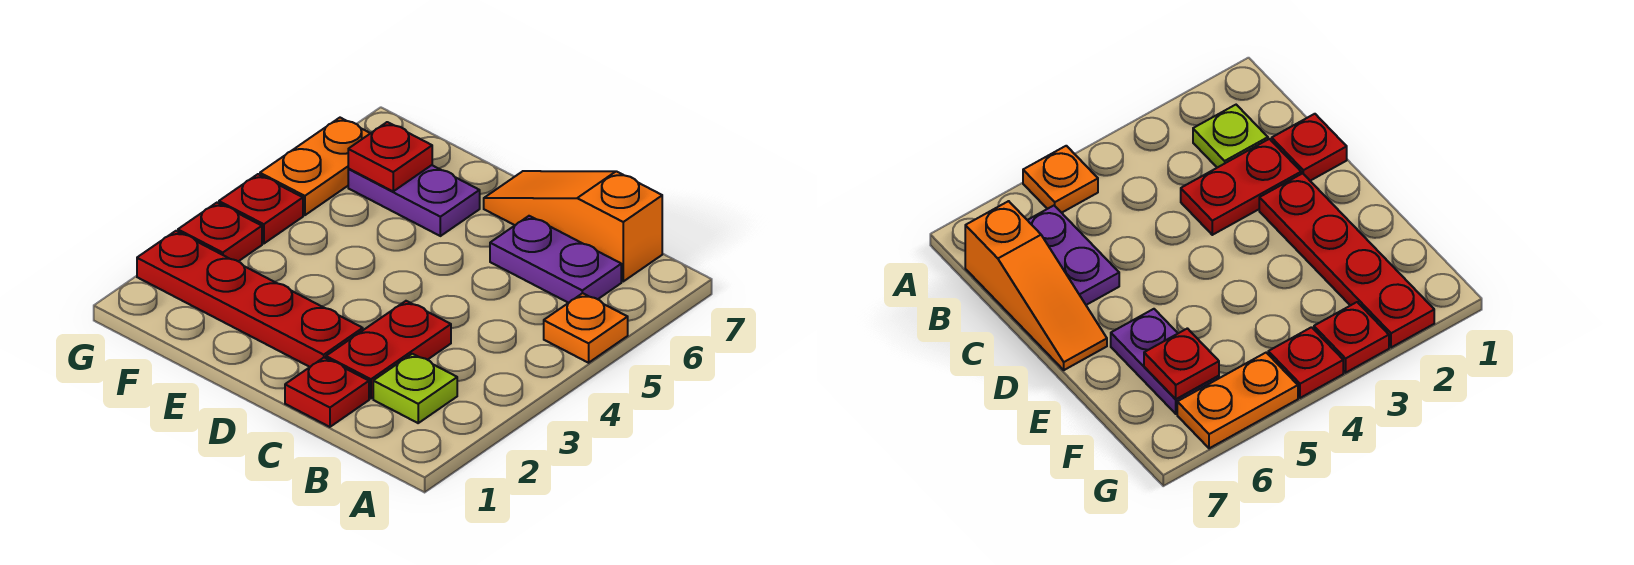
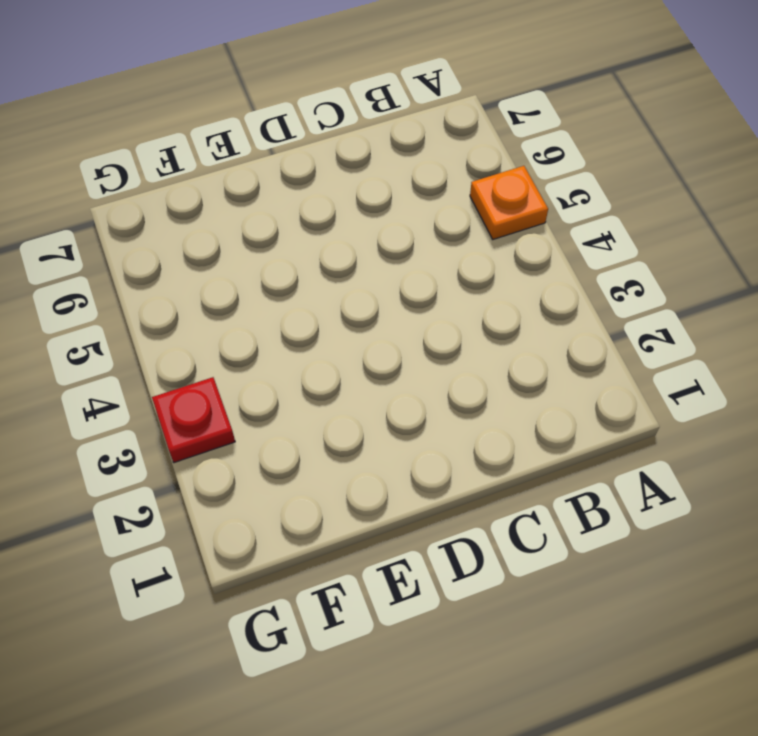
none -> lime 1x1 plate [373,354,457,423]
none -> purple 1x2 plate [490,216,621,303]
none -> orange 1x3 slope [484,171,662,281]

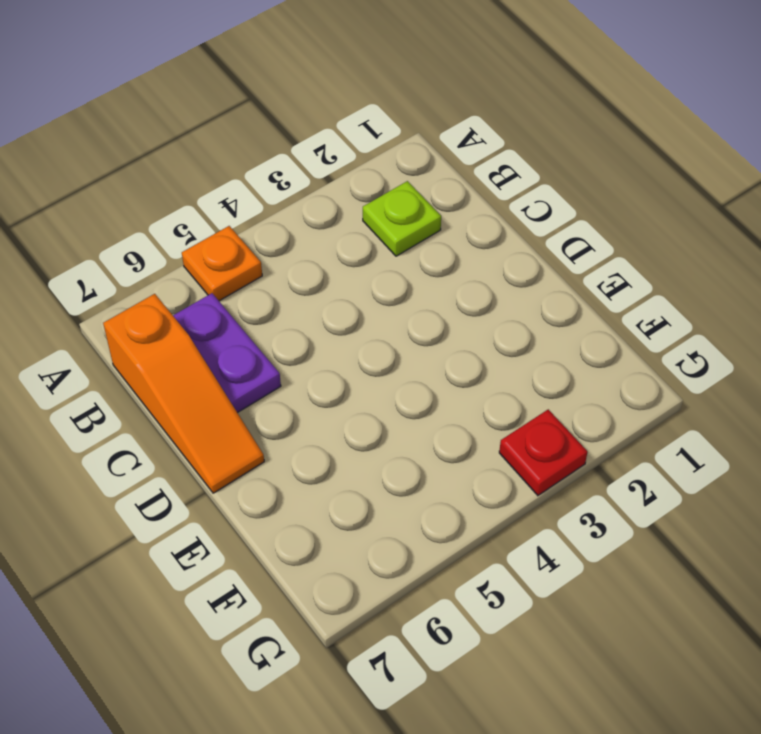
none -> red 1x1 plate [285,358,369,427]
none -> red 1x2 plate [326,301,451,399]
none -> red 1x4 plate [137,231,363,367]

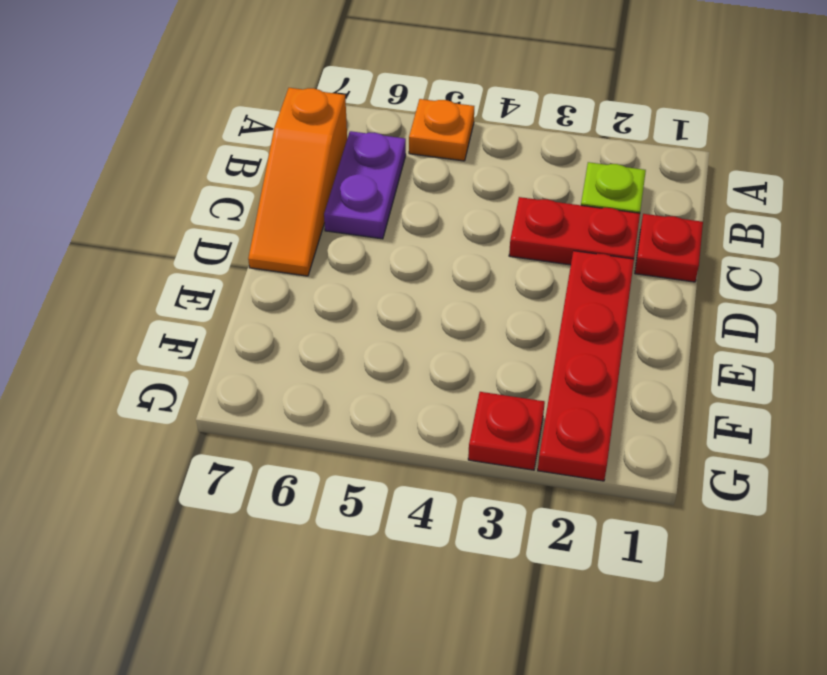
none -> purple 1x2 plate [348,165,480,236]
none -> red 1x1 plate [219,174,303,244]
none -> orange 1x2 plate [260,118,370,215]

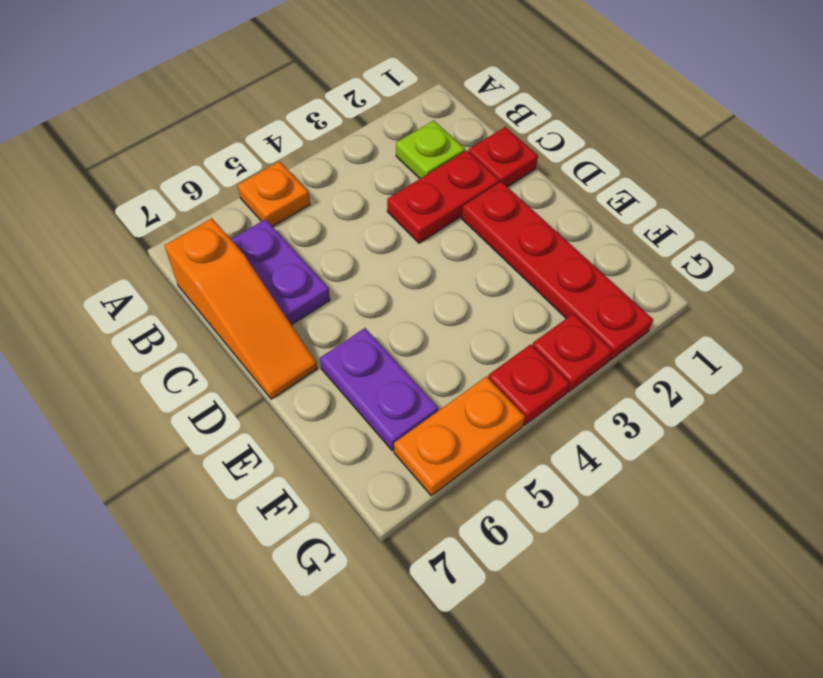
none -> red 1x1 plate [348,122,432,191]

